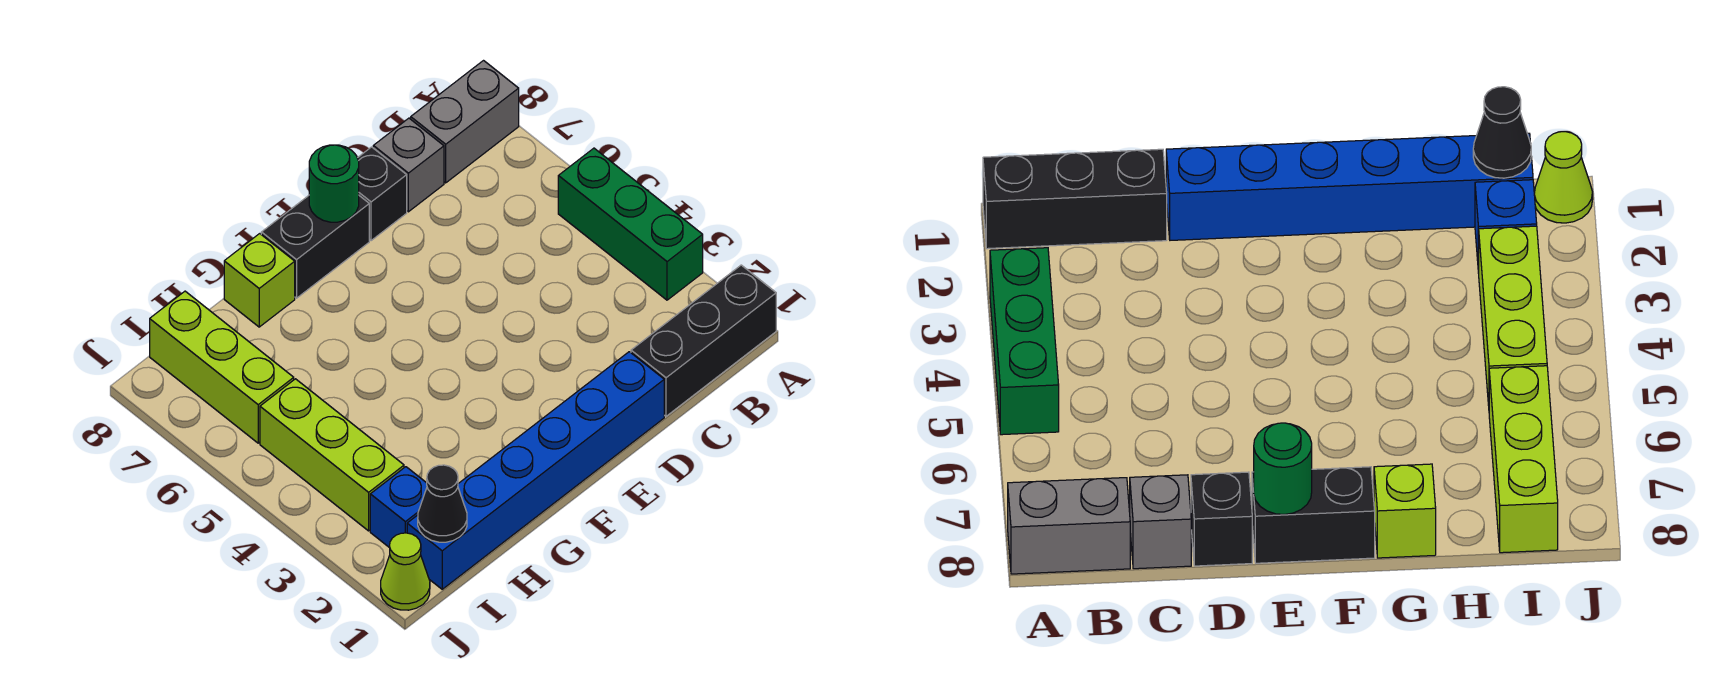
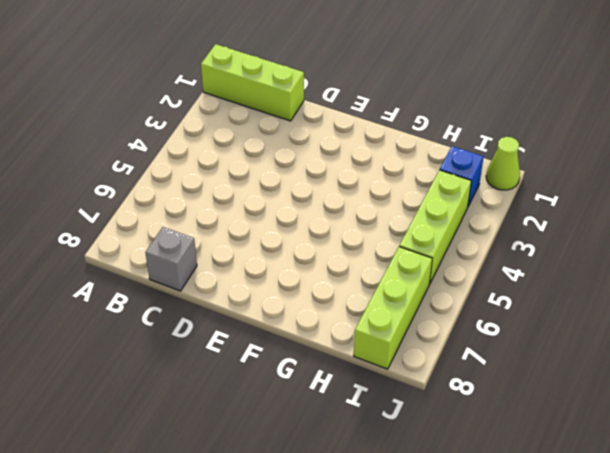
lime 1x3 brick [201,44,304,121] -> black 1x3 brick [631,265,776,416]
none -> green 1x3 brick [558,148,703,300]
none -> grey 1x2 brick [411,61,519,183]
none -> blue 1x6 brick [407,352,664,589]

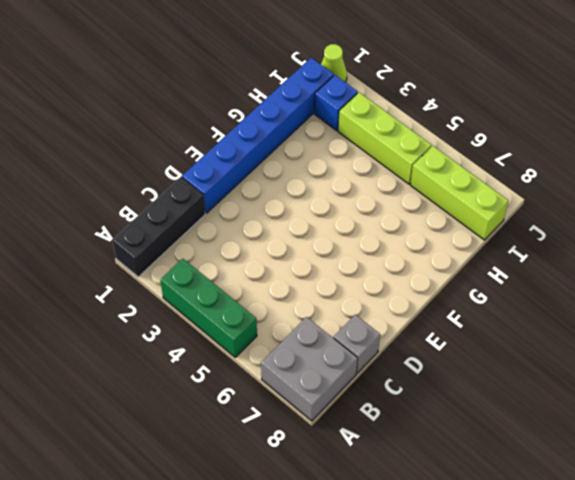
grey 2x2 brick [261,317,358,421] -> grey 1x2 brick [411,61,519,183]
none -> black 1x1 brick [358,147,407,241]
none -> black 1x2 brick [261,196,369,298]
none -> lime 1x1 brick [224,234,295,327]

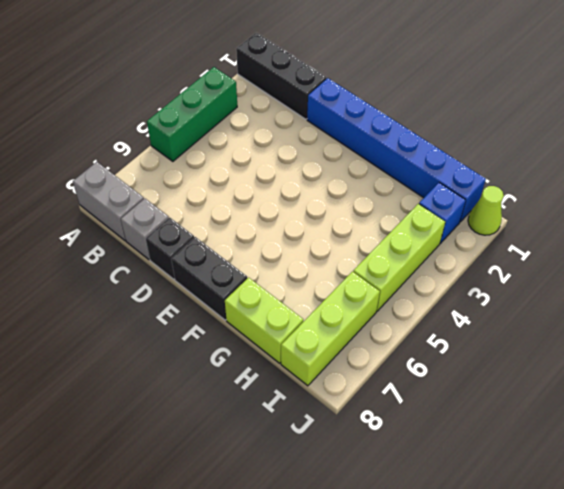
lime 1x2 brick [225,278,303,363] -> lime 1x1 brick [224,234,295,327]
none -> green 1x1 round brick [309,145,359,222]
none -> black 1x1 cone [418,465,467,542]

